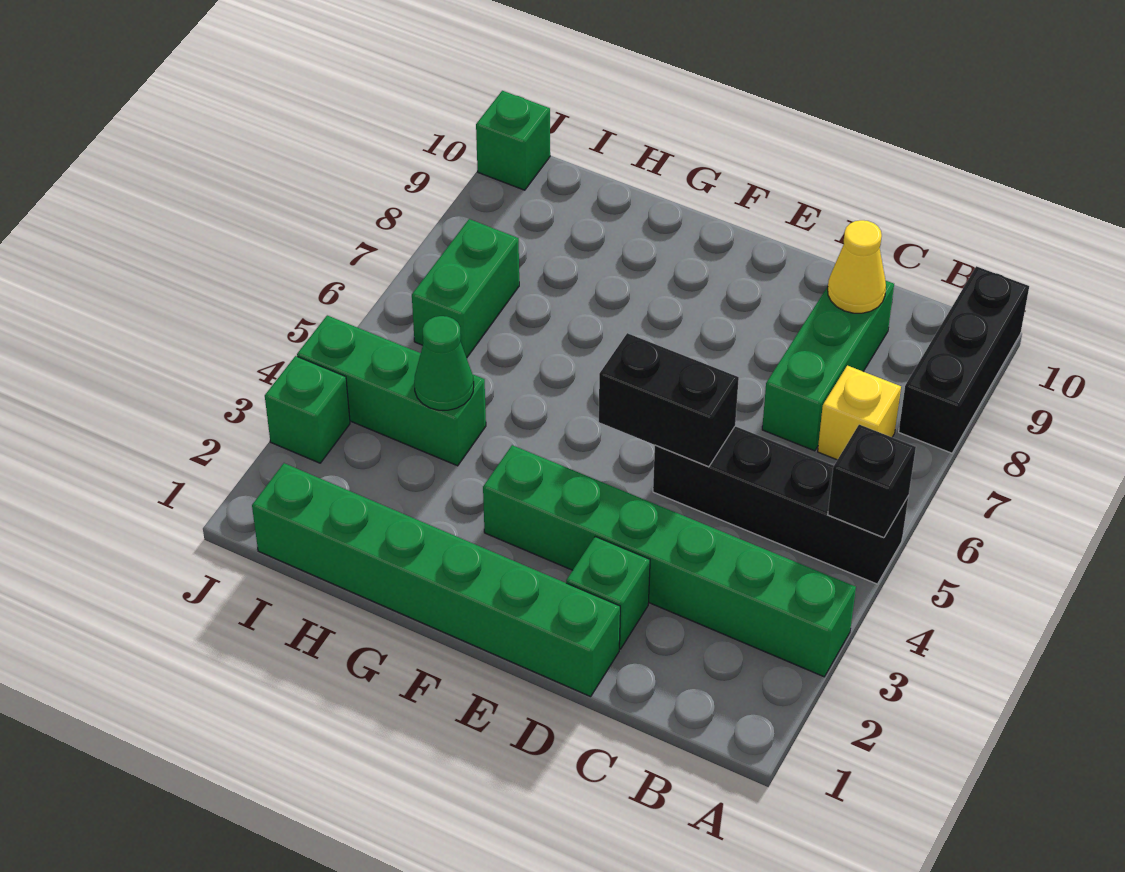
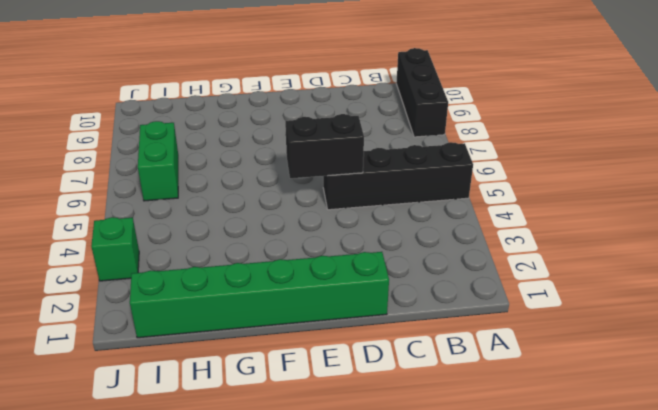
none -> green 1x6 brick [483,445,856,677]
none -> yellow 1x1 brick [818,366,901,460]
none -> green 1x3 brick [762,281,894,451]

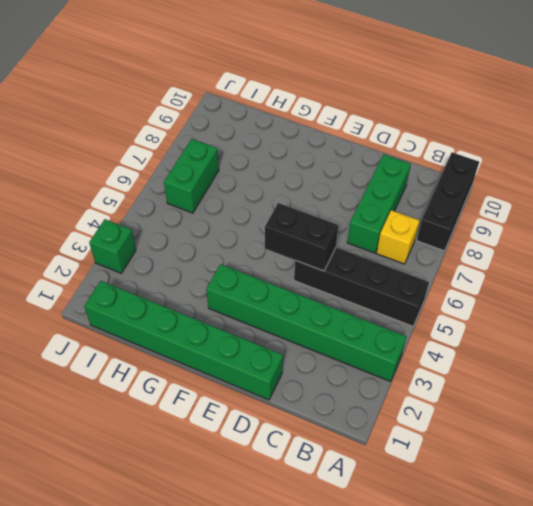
none -> green 1x1 brick [566,537,650,649]
none -> green 1x3 brick [297,315,486,466]
none -> green 1x1 brick [476,91,550,190]

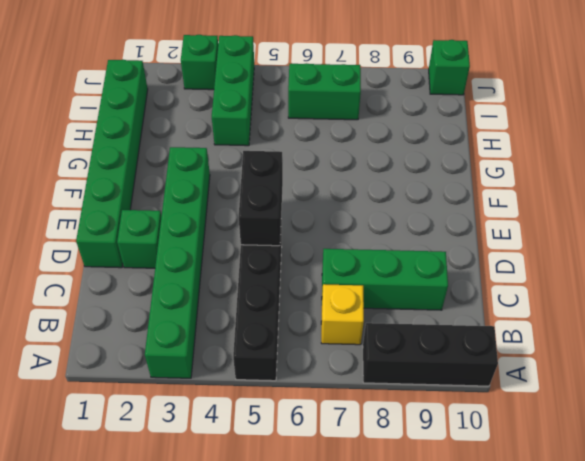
none -> black 1x1 brick [828,425,916,538]
none -> yellow 1x1 cone [828,220,886,313]
none -> green 1x1 cone [414,316,474,410]

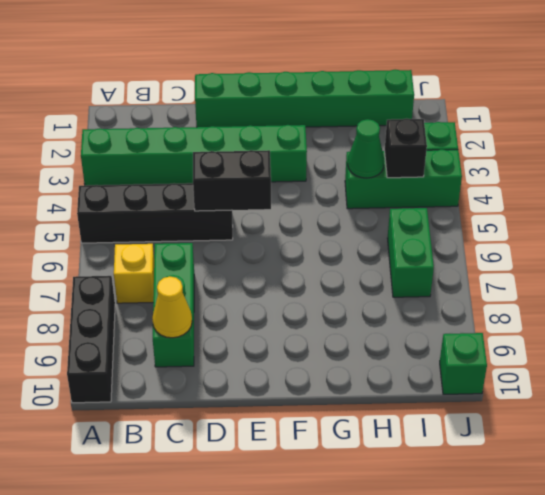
black 1x1 brick [385,119,427,178] -> black 1x1 brick moved to [828,425,916,538]
none -> green 1x1 brick [566,537,650,649]

